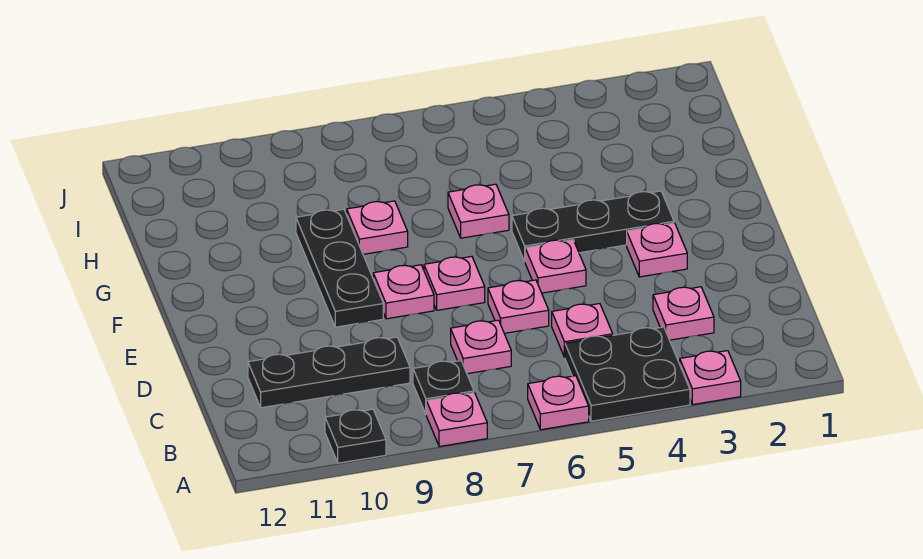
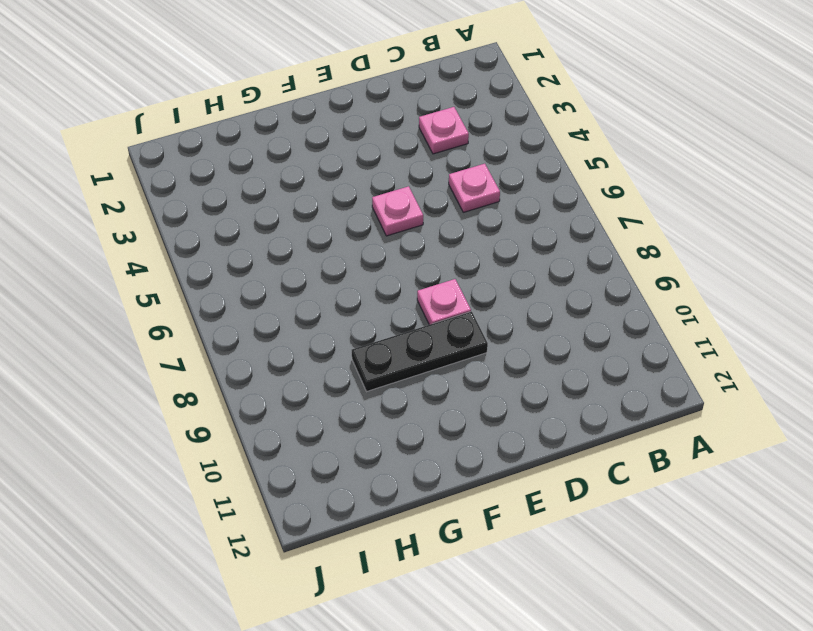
none -> pink 1x1 plate [680,351,741,404]
none -> black 2x2 plate [565,327,690,421]
none -> pink 1x1 plate [528,376,589,430]

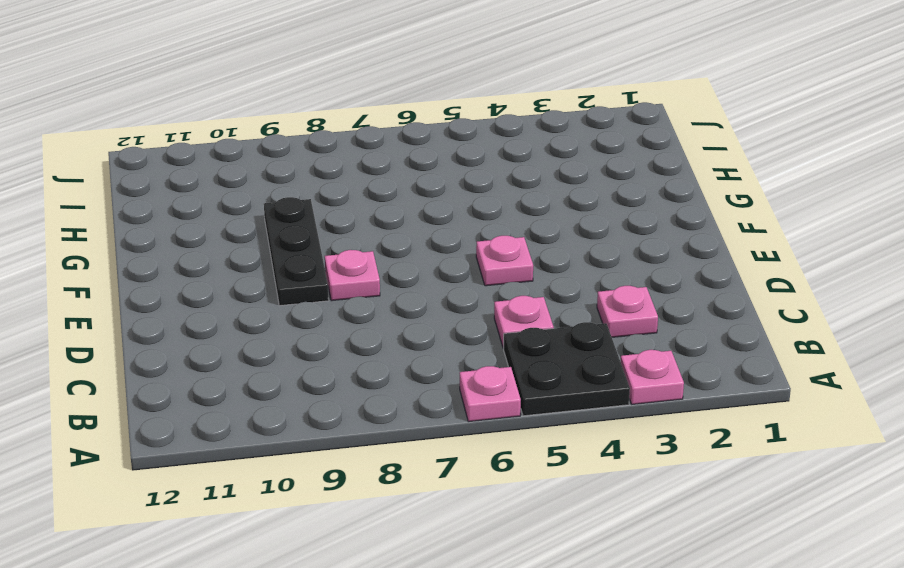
none -> pink 1x1 plate [426,393,487,446]
none -> black 1x1 plate [325,409,386,463]
none -> black 1x1 plate [413,361,474,414]

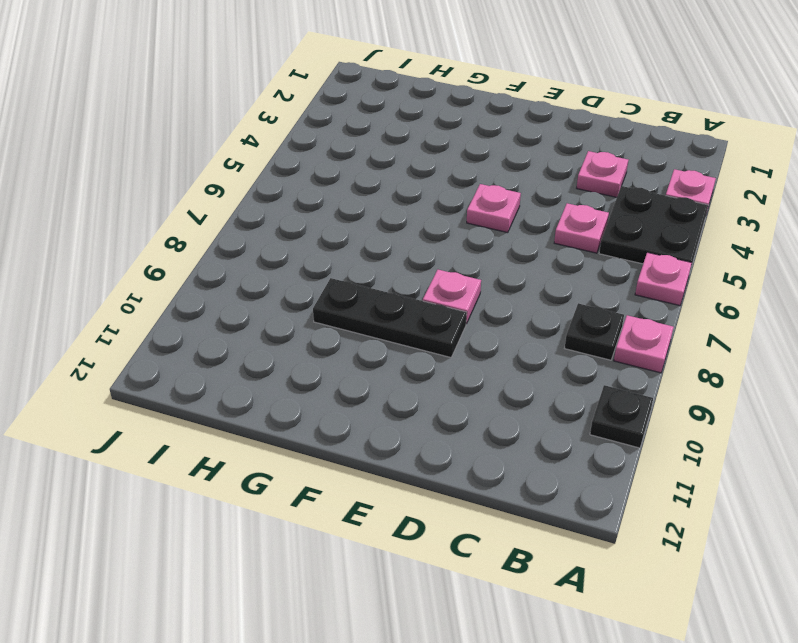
none -> pink 1x1 plate [451,320,511,374]
none -> black 1x3 plate [248,337,410,408]
none -> pink 1x1 plate [488,280,549,333]

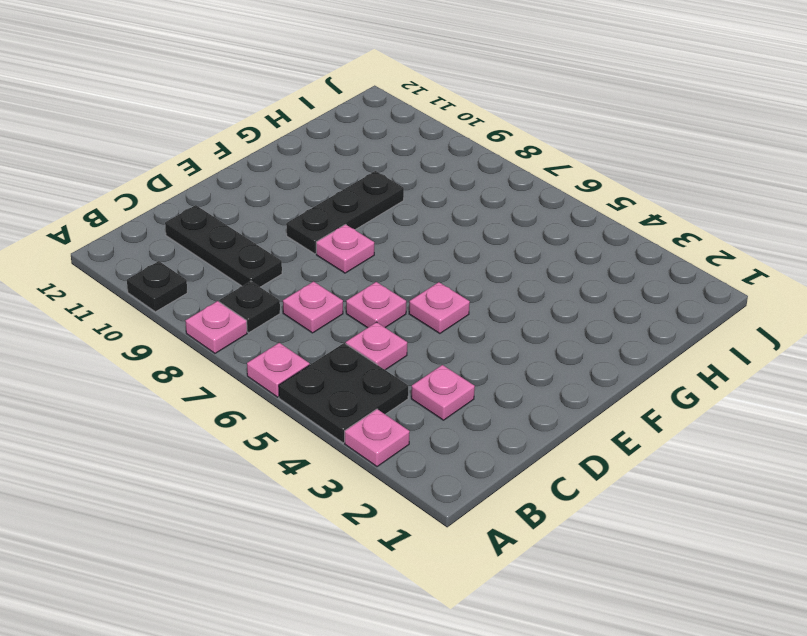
none -> pink 1x1 plate [627,223,687,277]
none -> pink 1x1 plate [424,256,485,310]
none -> black 1x3 plate [512,191,674,261]

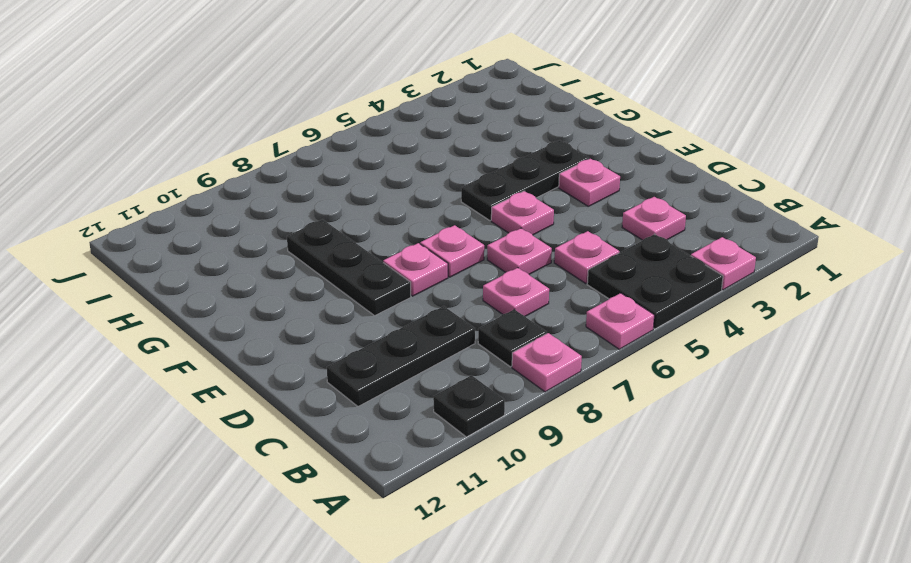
none -> pink 1x1 plate [448,184,509,238]
none -> pink 1x1 plate [347,201,408,254]

